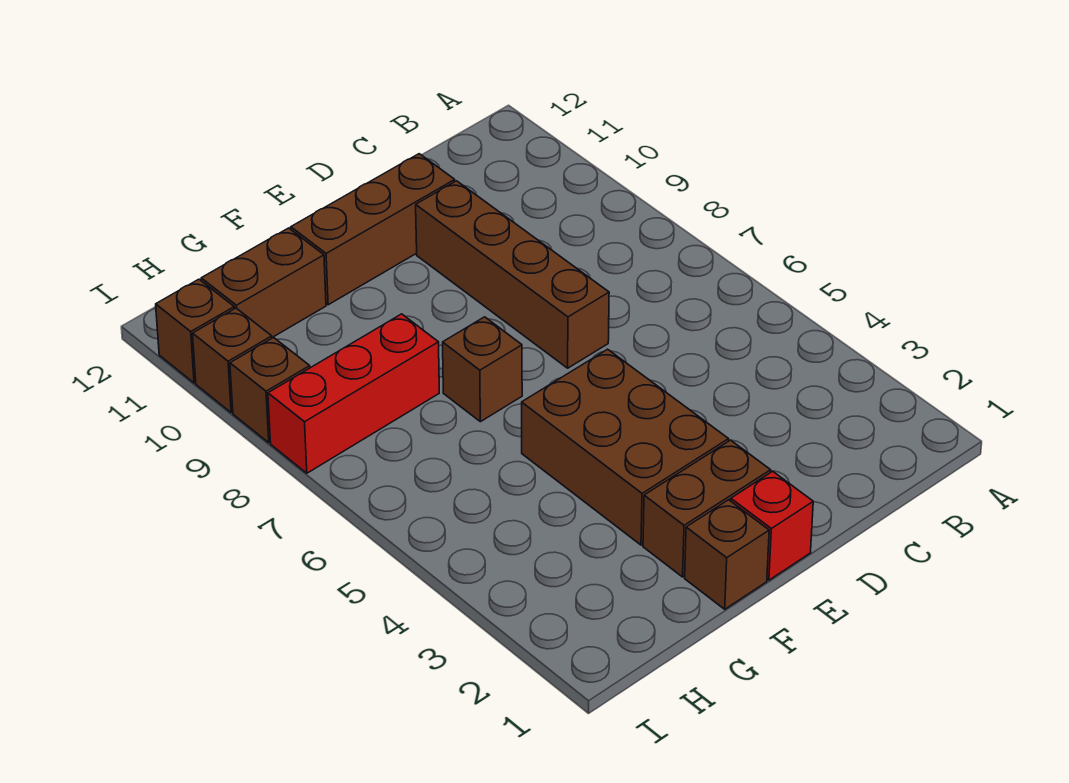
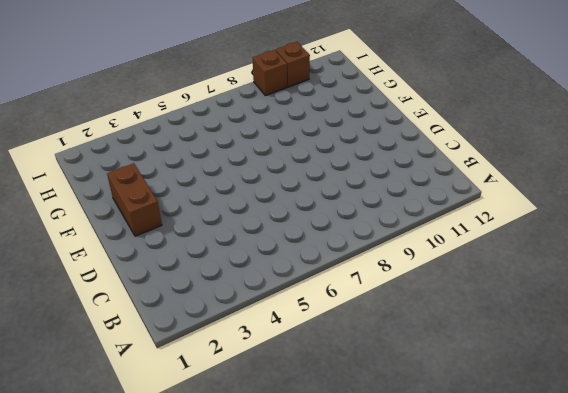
none -> brown 1x4 brick [416,181,609,368]
none -> brown 1x3 brick [291,154,455,305]
none -> red 1x1 brick [731,471,813,580]

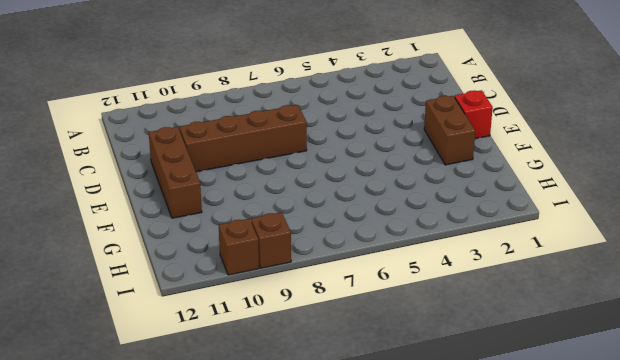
none -> brown 2x3 brick [522,349,729,545]
none -> brown 1x1 brick [685,500,769,609]
none -> brown 1x1 brick [443,317,522,422]

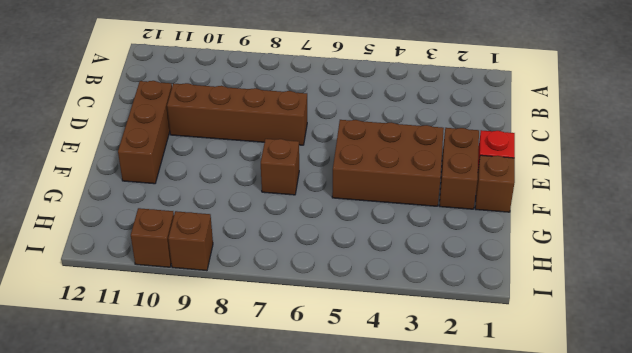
none -> red 1x3 brick [268,314,439,473]
none -> brown 1x2 brick [201,228,326,337]
none -> brown 1x1 brick [156,279,234,383]

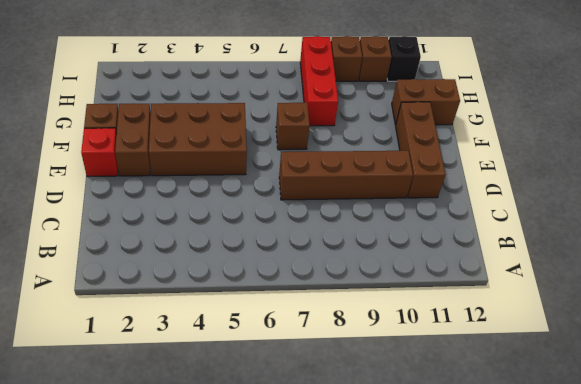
brown 1x2 brick [392,79,460,125] -> brown 1x2 brick turned to [201,228,326,337]
black 1x1 brick [387,36,421,81] -> brown 1x1 brick [156,279,234,383]

